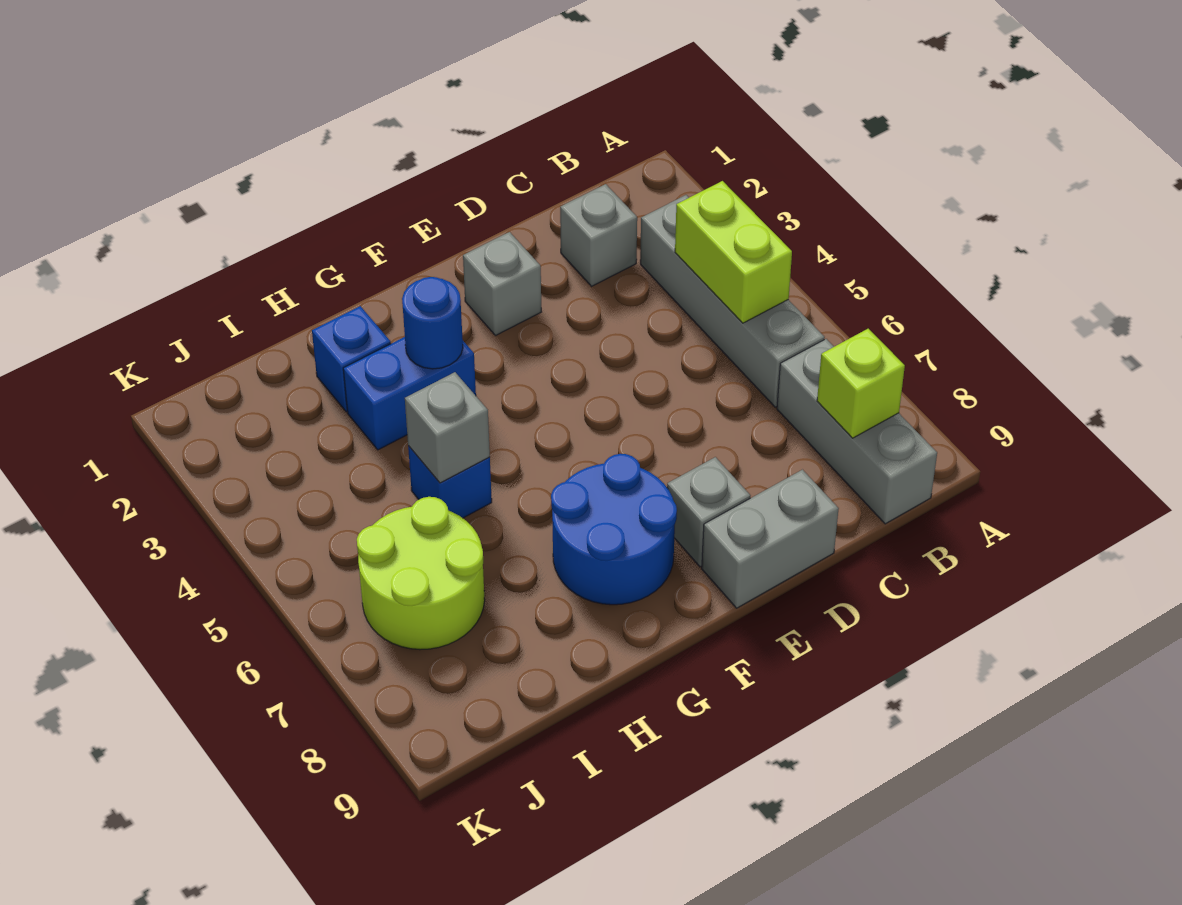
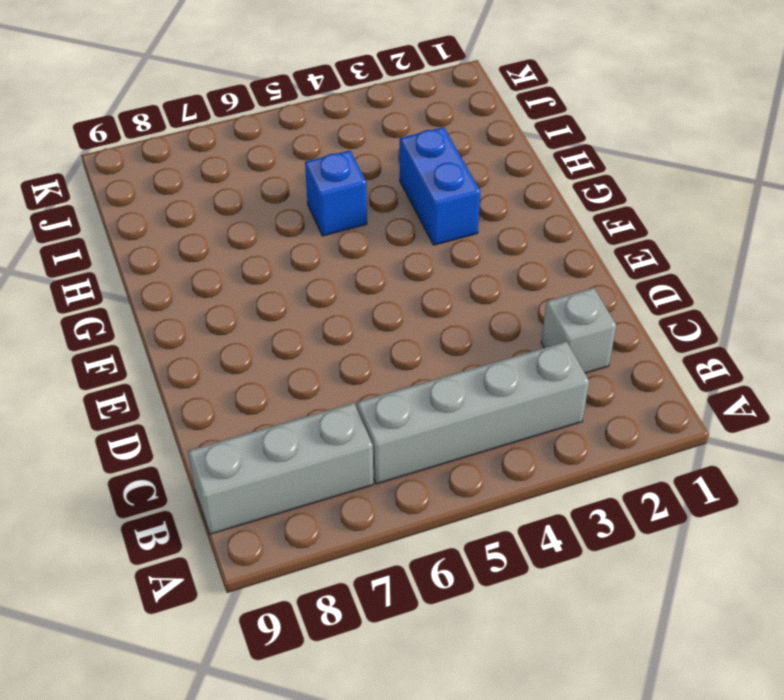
none -> grey 1x2 brick [702,470,839,608]
none -> grey 1x1 brick [463,232,542,336]
none -> grey 1x1 brick [667,457,750,567]

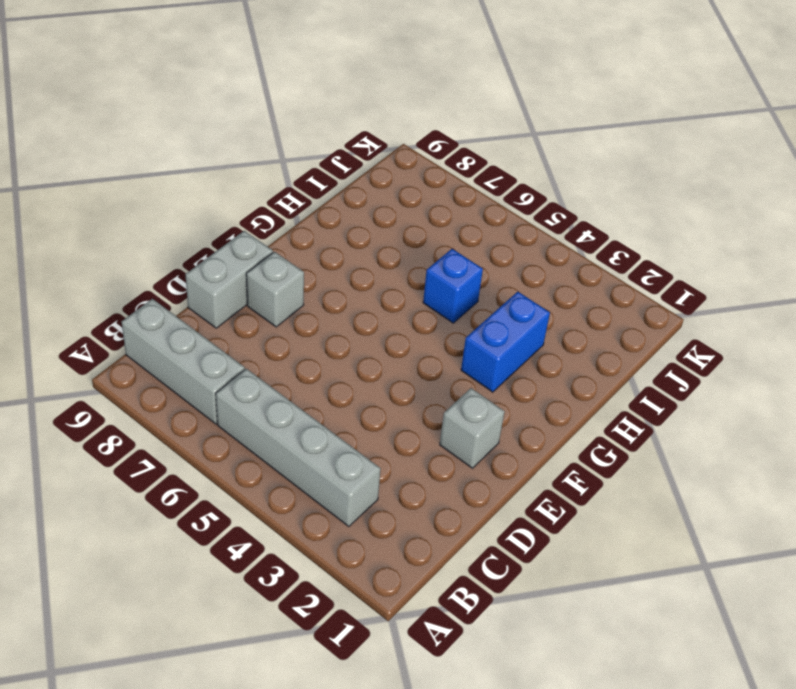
none -> grey 1x1 brick [560,184,637,286]
none -> blue 2x2 round brick [551,454,677,605]
none -> blue 1x1 brick [312,306,391,412]

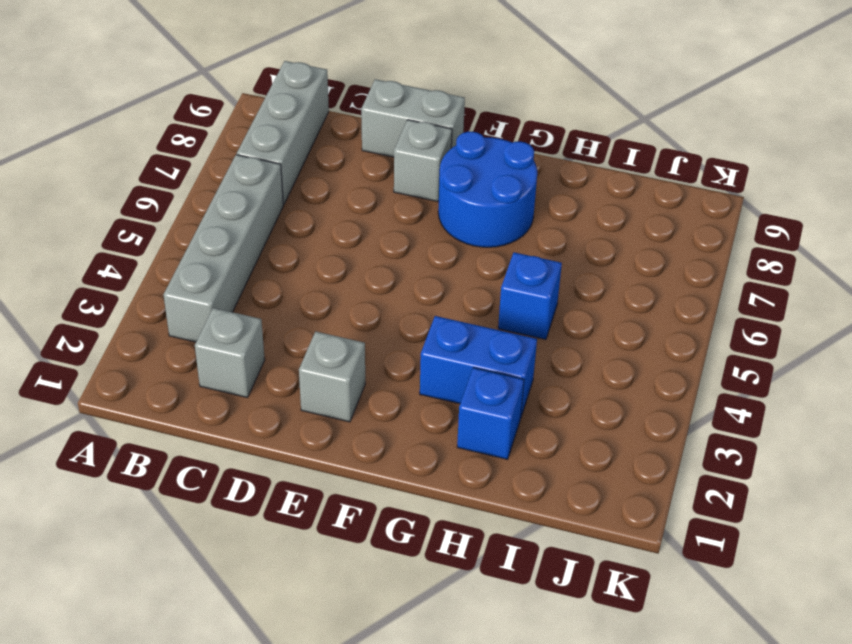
none -> lime 2x2 round brick [357,497,485,650]
none -> lime 1x2 brick [675,181,792,323]
none -> lime 1x1 brick [817,329,905,438]

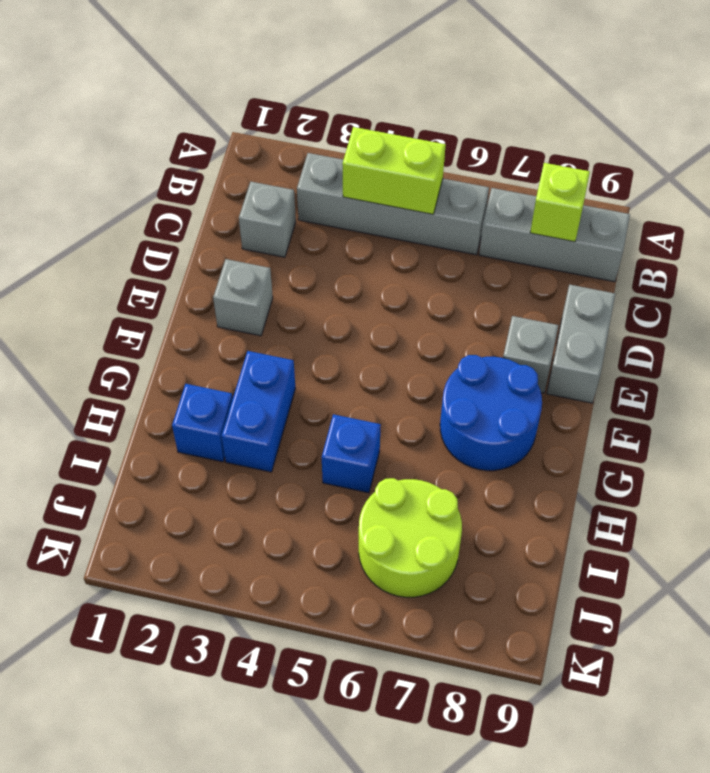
none -> blue 1x1 round brick [402,277,463,369]
none -> grey 1x1 brick [405,372,490,483]

